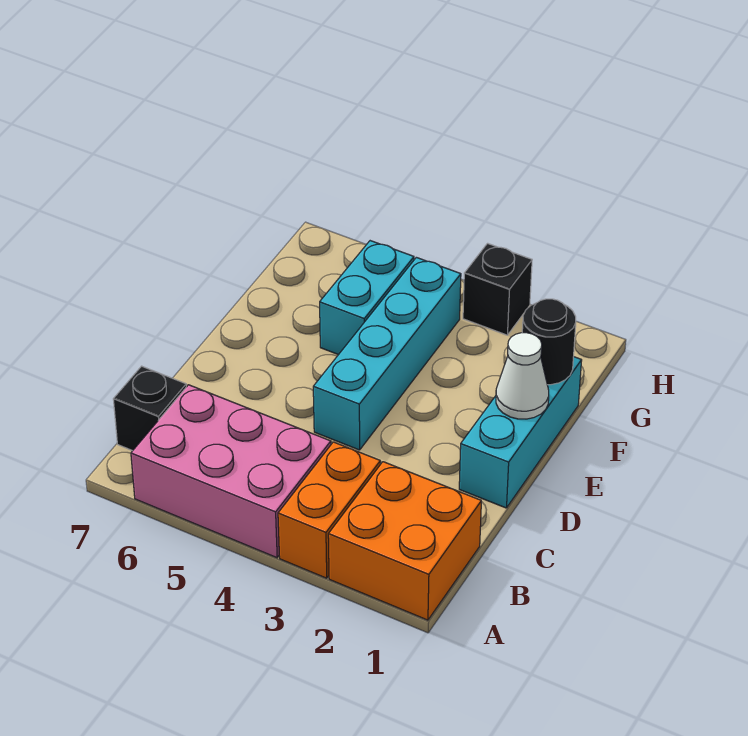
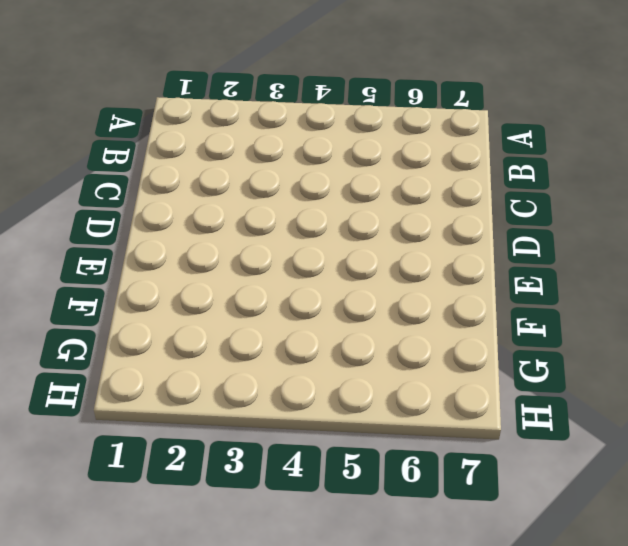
none -> orange 2x2 brick [328,462,481,620]
none -> orange 1x2 brick [278,442,380,578]

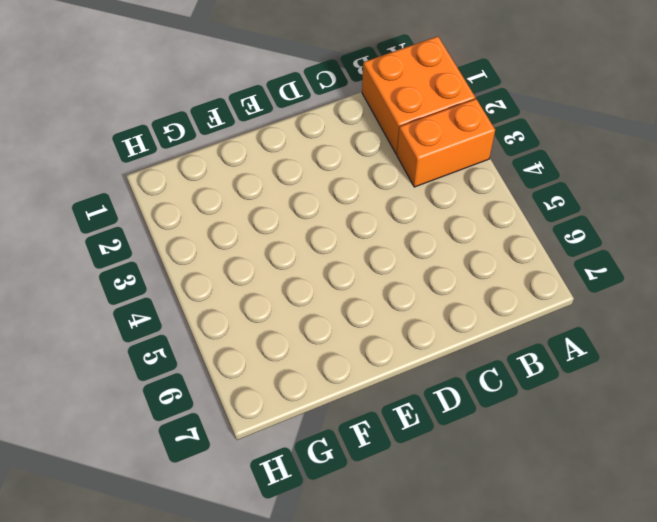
none -> pink 2x3 brick [131,385,331,558]
none -> black 1x1 brick [113,366,186,451]

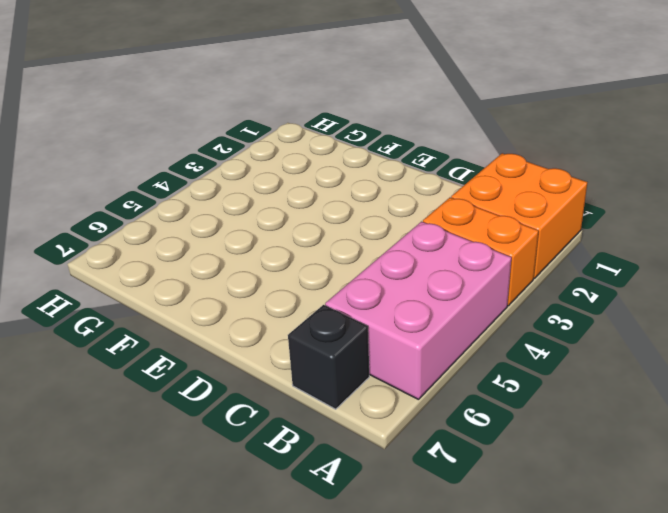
none -> cyan 1x3 brick [459,357,582,508]
none -> cyan 1x4 brick [313,257,461,450]

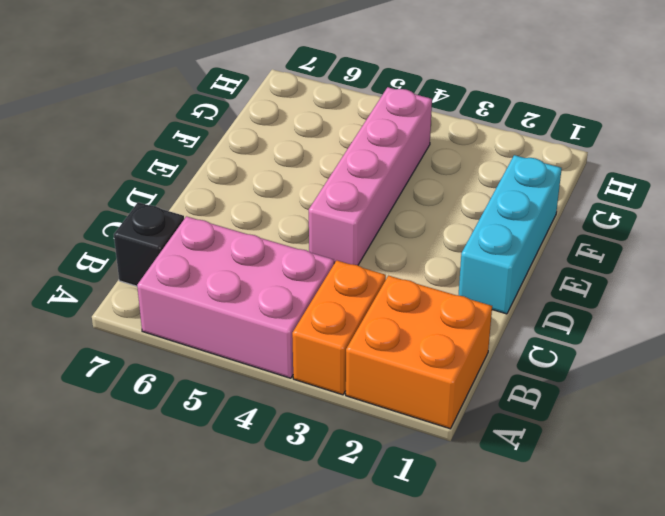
pink 1x4 brick [309,87,432,265] -> cyan 1x4 brick [313,257,461,450]
none -> cyan 1x2 brick [320,241,414,355]
none -> black 1x1 brick [463,243,532,335]

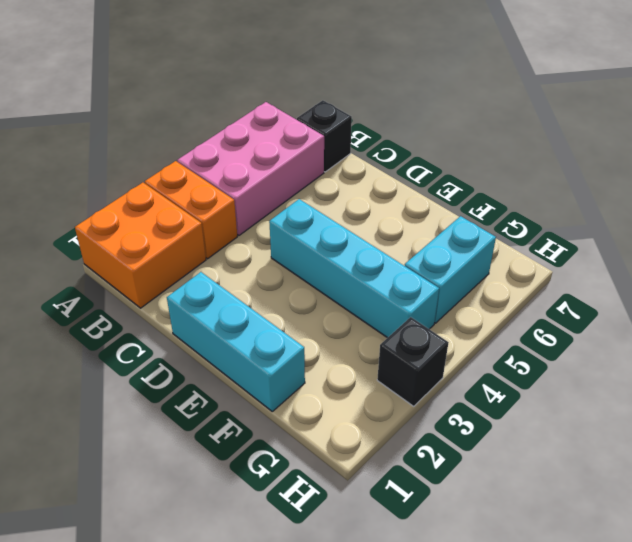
cyan 1x2 brick [405,216,496,323] -> cyan 1x2 brick turned to [320,241,414,355]
none -> white 1x1 cone [496,333,549,419]
none -> black 1x1 round brick [522,299,576,385]

